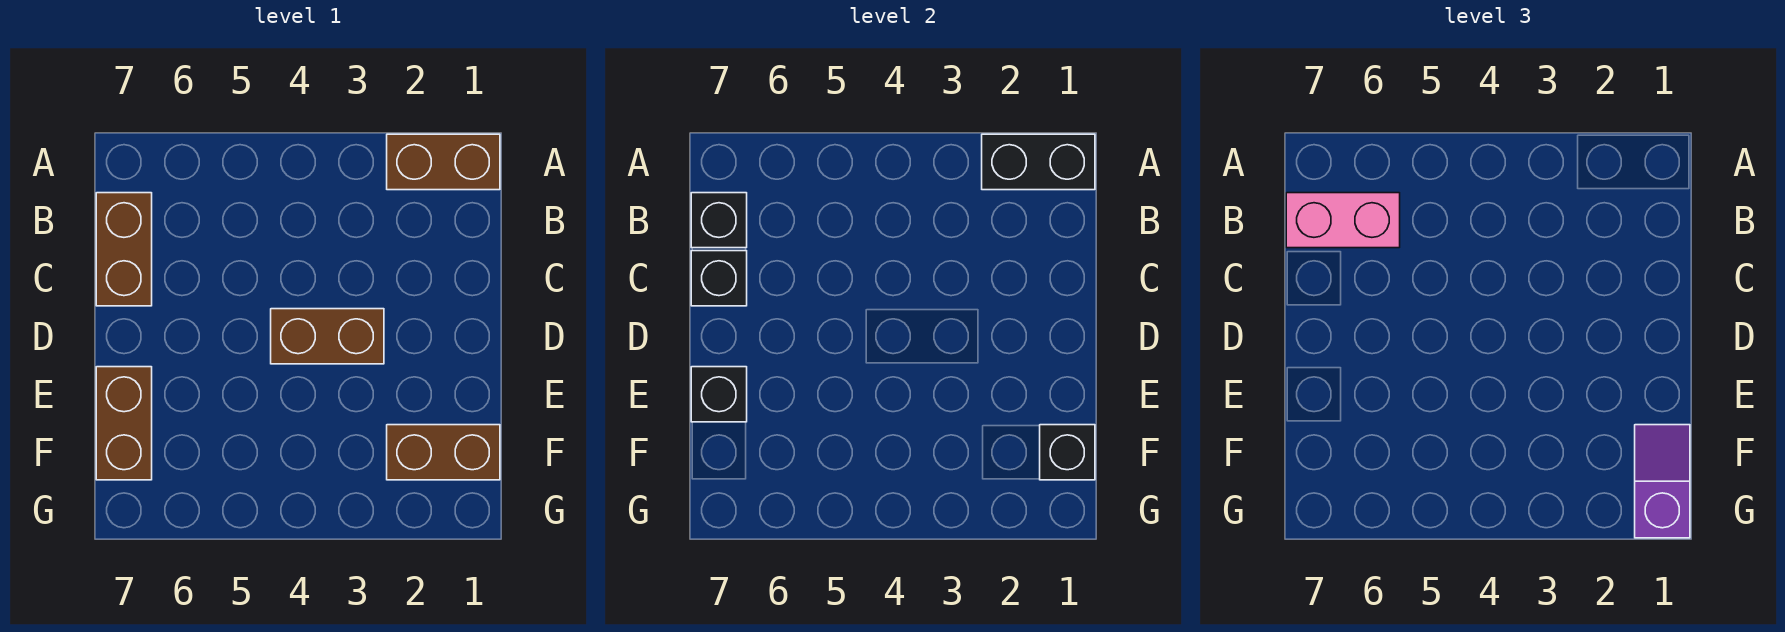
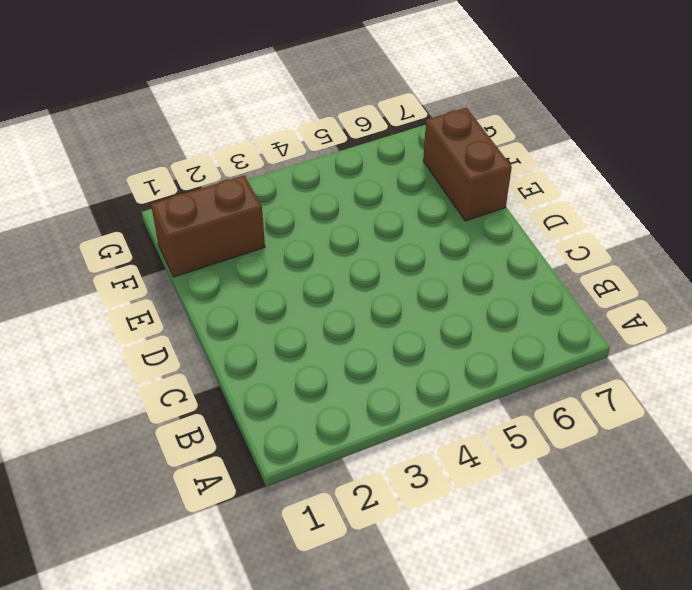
none -> brown 1x2 brick [387,134,500,190]
none -> brown 1x2 brick [96,193,152,306]
none -> brown 1x2 brick [271,309,384,364]

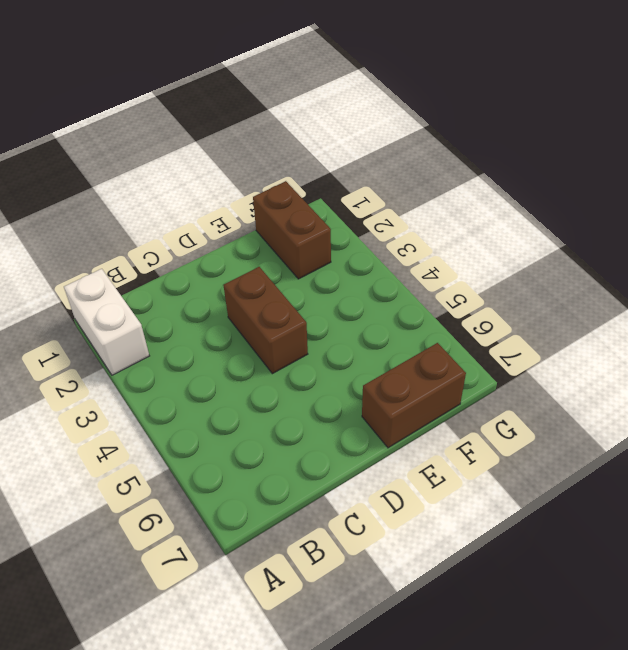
white 1x2 brick [64,269,149,375] -> brown 1x2 brick [387,134,500,190]
none -> brown 1x2 brick [96,193,152,306]
none -> black 1x2 brick [982,134,1095,190]
none -> black 1x1 brick [691,193,747,248]

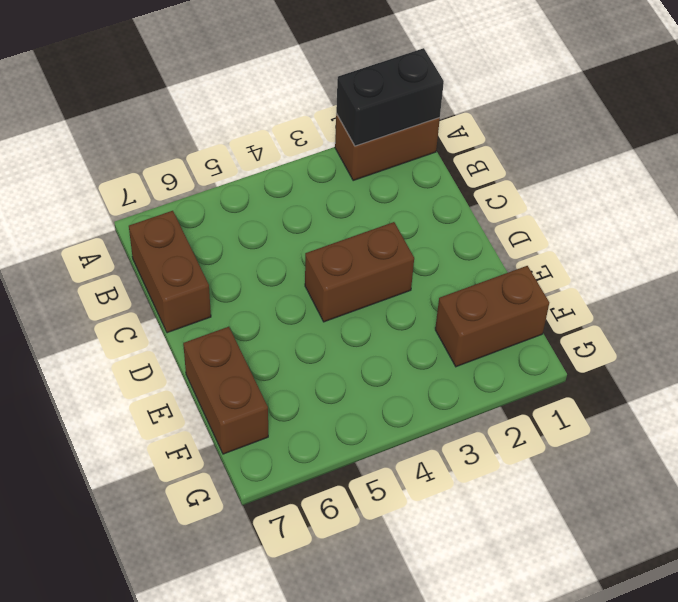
none -> black 1x1 brick [691,193,747,248]
none -> black 1x1 brick [691,251,747,306]
none -> black 1x1 brick [691,367,747,422]

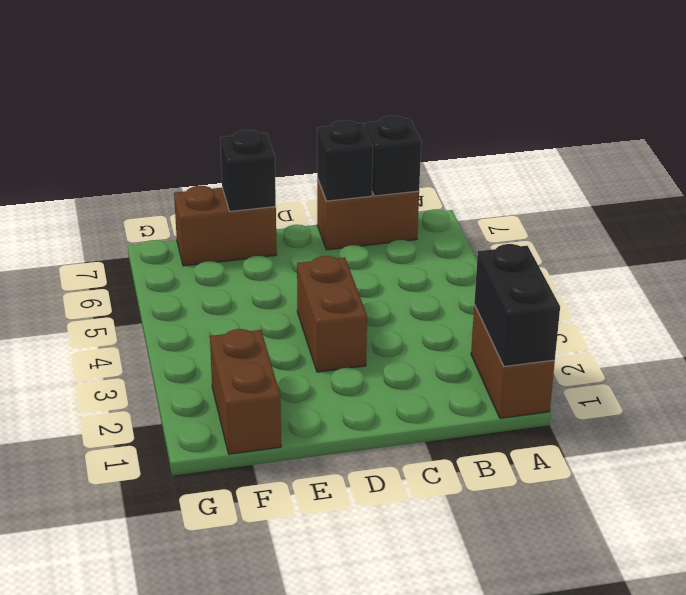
none -> black 1x1 brick [1040,425,1095,480]
none -> pink 1x2 brick [1286,193,1400,248]
none -> purple 1x2 slope [1635,425,1690,538]

